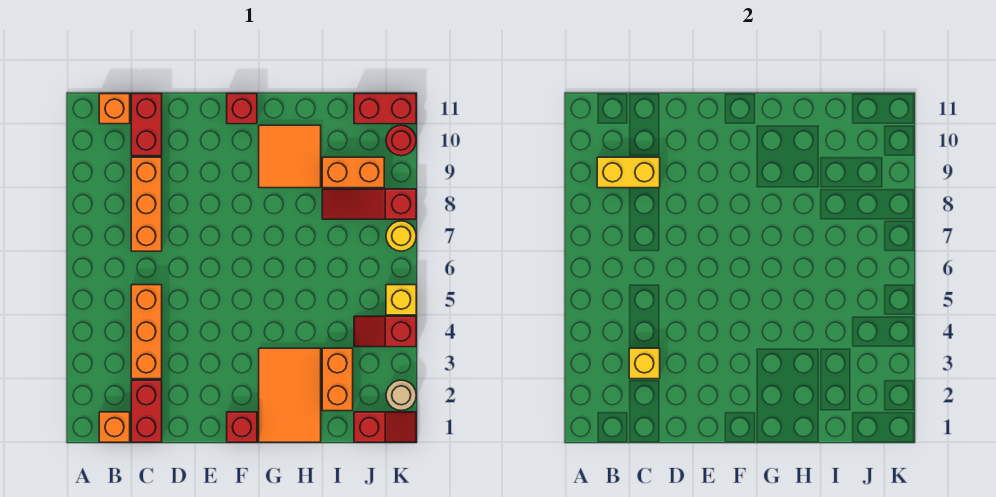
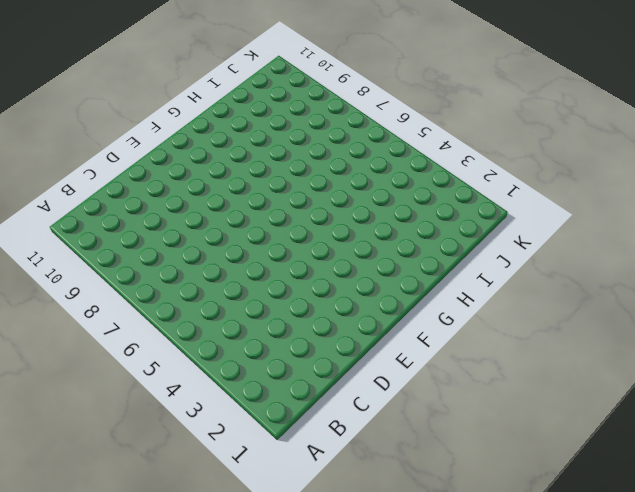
none -> orange 1x1 brick [99,412,130,442]
none -> orange 1x1 brick [99,94,130,124]
none -> red 1x2 brick [131,380,162,442]

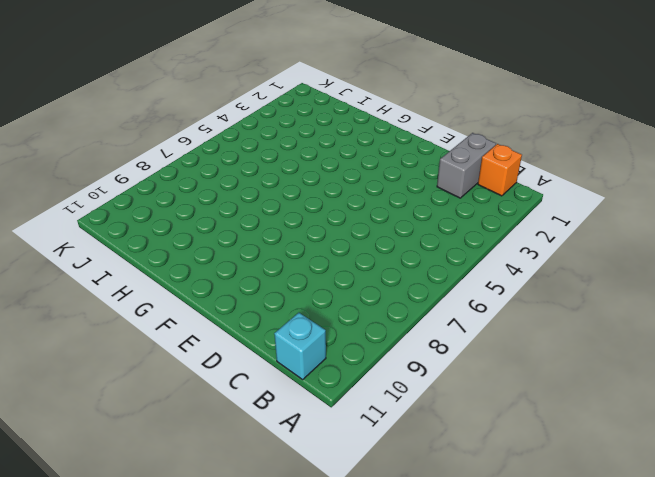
cyan 1x1 brick [274,313,326,380] -> orange 1x1 brick [99,94,130,124]
grey 1x2 brick [437,133,496,198] -> red 1x2 brick [131,380,162,442]
none -> orange 1x3 brick [131,285,162,379]
none -> orange 1x3 brick [131,157,162,251]
none -> red 1x2 brick [131,94,162,156]

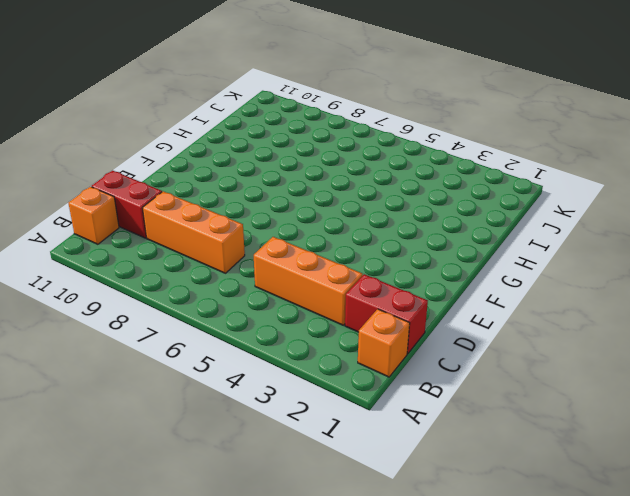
none -> red 1x1 brick [227,412,257,442]
none -> red 1x1 brick [227,94,257,124]
none -> orange 2x3 tile [259,348,321,442]

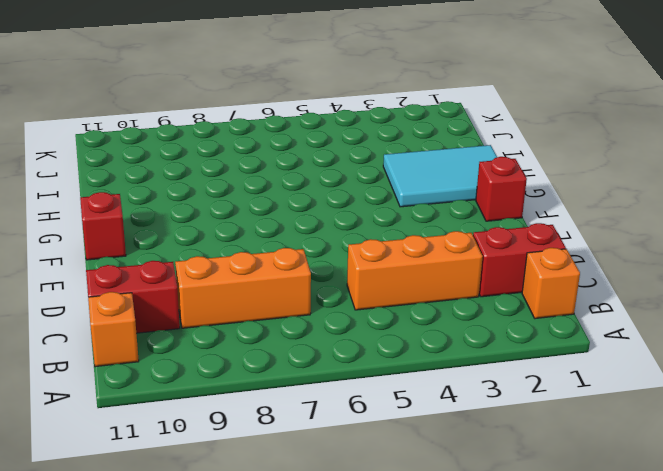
cyan 2x3 tile [383,145,497,207] -> orange 2x3 tile [259,348,321,442]
none -> orange 2x2 tile [259,125,321,188]
none -> orange 1x2 brick [322,348,353,411]
none -> red 1x3 slope [322,189,416,219]

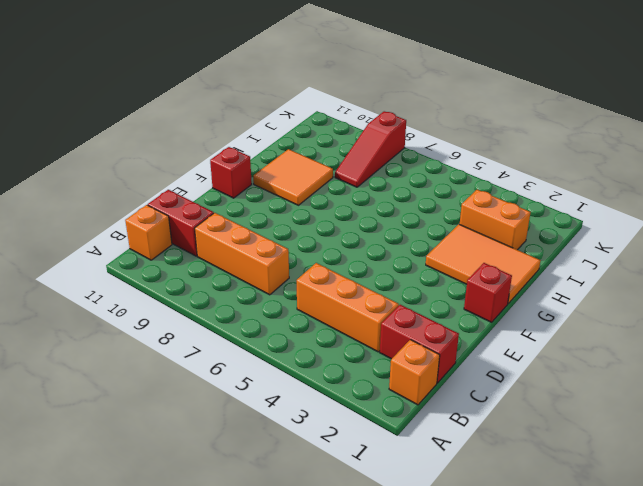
none -> orange 1x2 brick [322,157,384,188]
none -> red 1x2 slope [354,412,416,442]
none -> red 1x2 slope [354,316,416,347]

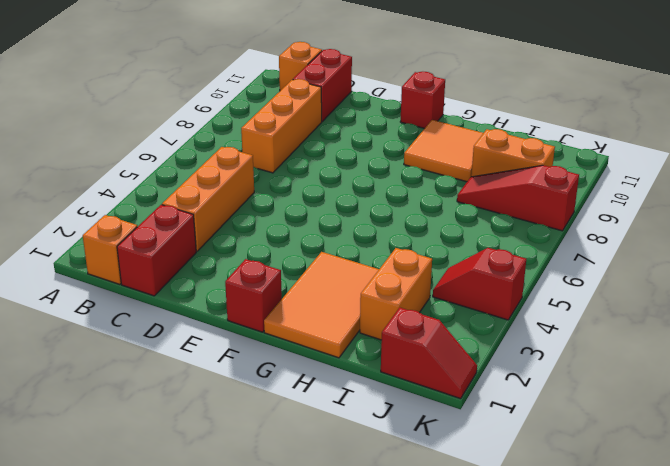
none -> red 1x2 brick [354,94,416,124]
none -> tan 1x1 round brick [386,380,416,410]
none -> yellow 1x1 brick [386,285,416,315]

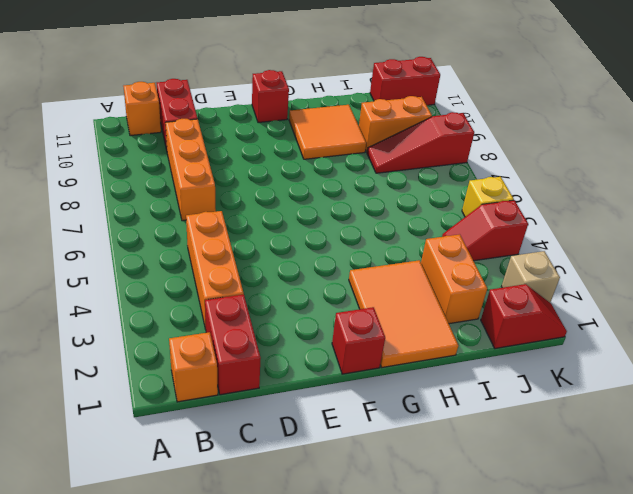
tan 1x1 brick [502,251,560,302] -> tan 1x1 round brick [386,380,416,410]
none -> yellow 1x1 round brick [386,221,416,251]
none -> red 1x1 round brick [386,125,416,156]
none -> yellow 1x2 brick [597,157,660,188]

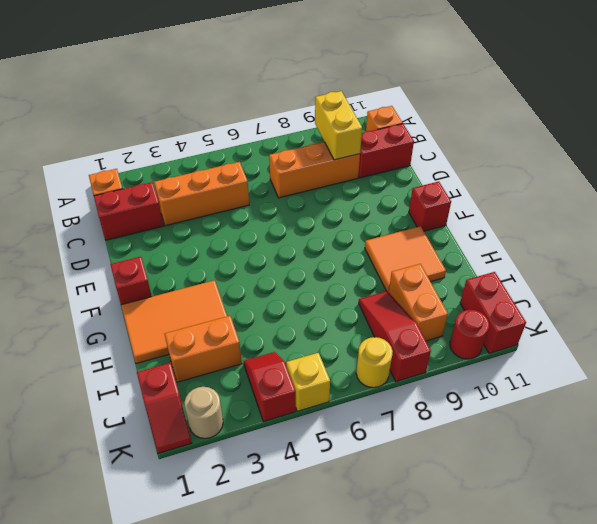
none -> yellow 1x1 brick [629,348,660,379]

